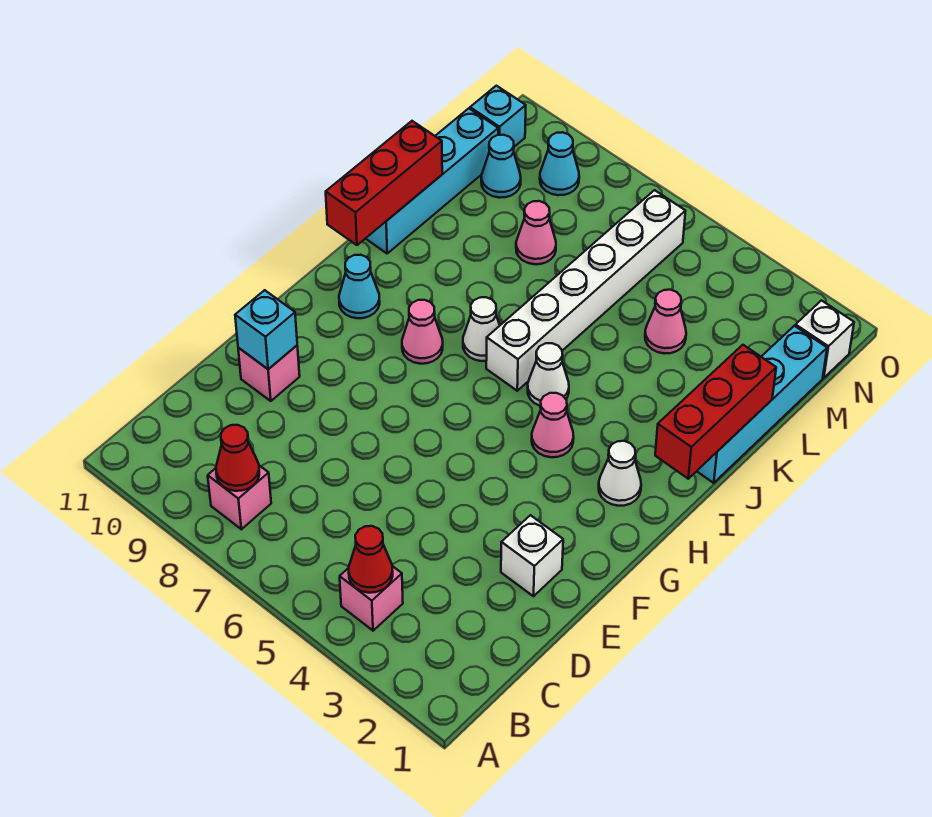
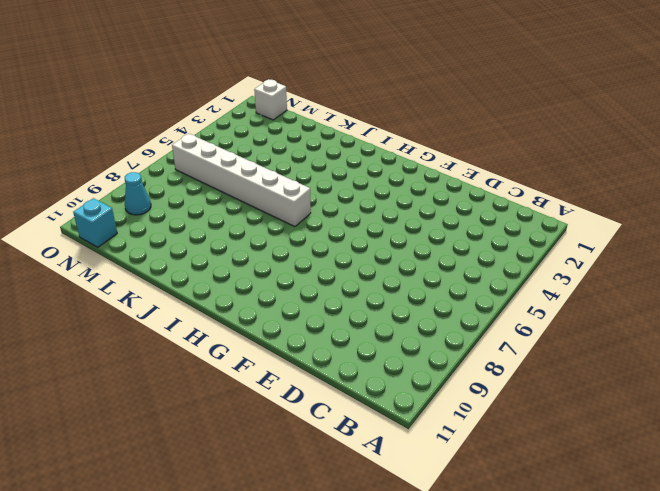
none -> pink 1x1 brick [340,566,403,631]
none -> pink 1x1 brick [208,466,271,529]
none -> white 1x1 brick [501,515,563,596]

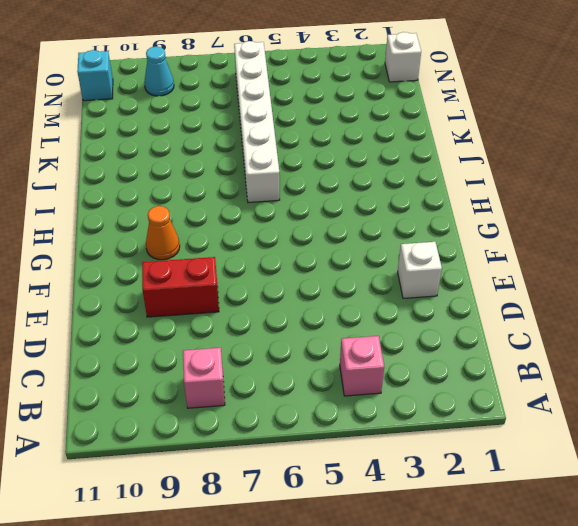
red 1x2 brick [142,257,219,317] -> none
orange 1x1 cone [146,206,180,260] -> none
none -> pink 1x1 brick [238,346,300,401]
none -> white 1x1 cone [599,441,641,506]
none -> pink 1x1 cone [532,393,574,457]

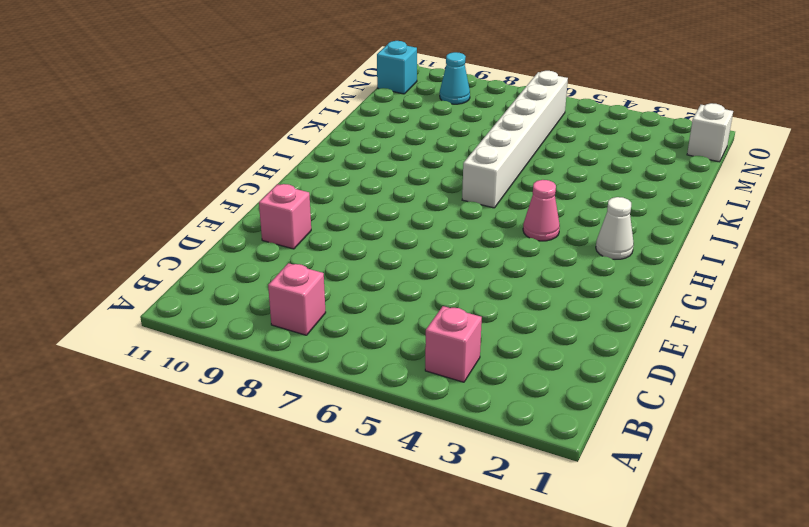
none -> white 1x1 brick [501,515,563,596]
none -> pink 1x1 cone [402,300,443,364]
none -> cyan 1x1 cone [339,255,380,318]

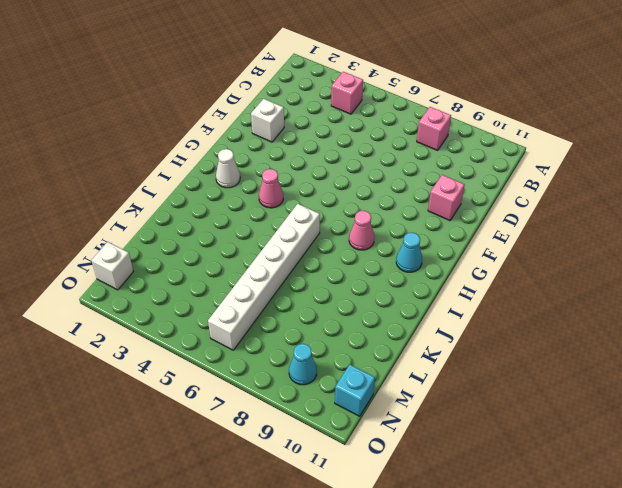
none -> white 1x1 cone [528,343,569,406]
none -> white 1x1 cone [463,297,500,361]
none -> cyan 1x4 brick [697,326,827,483]

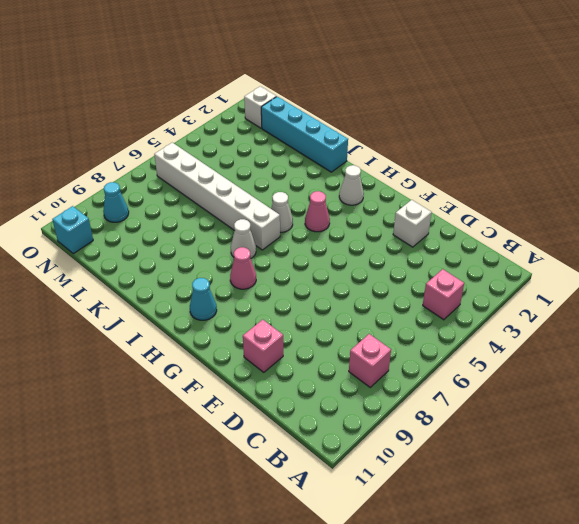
none -> cyan 1x4 brick [366,108,498,253]
none -> pink 1x1 cone [645,290,686,353]
none -> pink 1x1 cone [516,201,556,264]

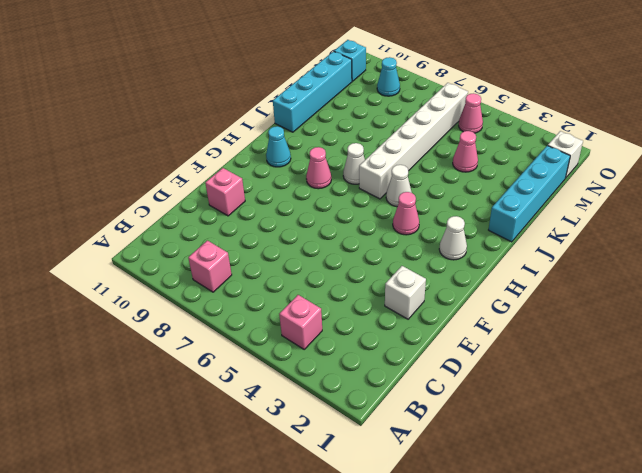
pink 1x1 cone [459,93,483,133] -> pink 1x1 cone moved to [516,201,556,264]
none -> cyan 1x1 cone [481,135,521,198]
none -> red 1x1 cone [349,526,393,593]
none -> red 1x1 cone [216,425,259,491]

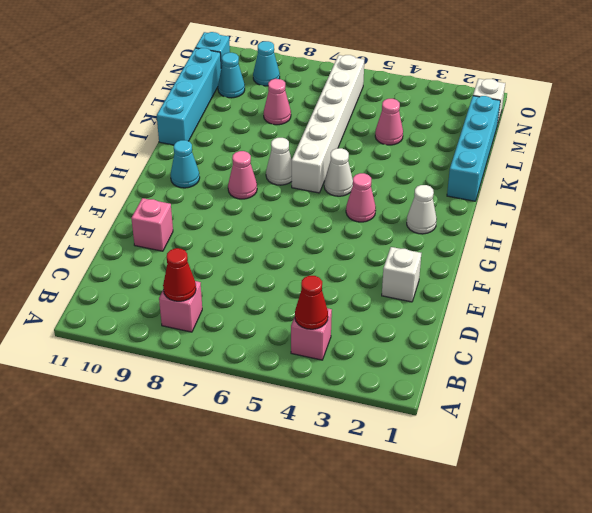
none -> cyan 1x1 brick [235,290,297,369]
none -> red 1x3 brick [655,345,776,479]
none -> red 1x3 brick [326,121,442,245]

